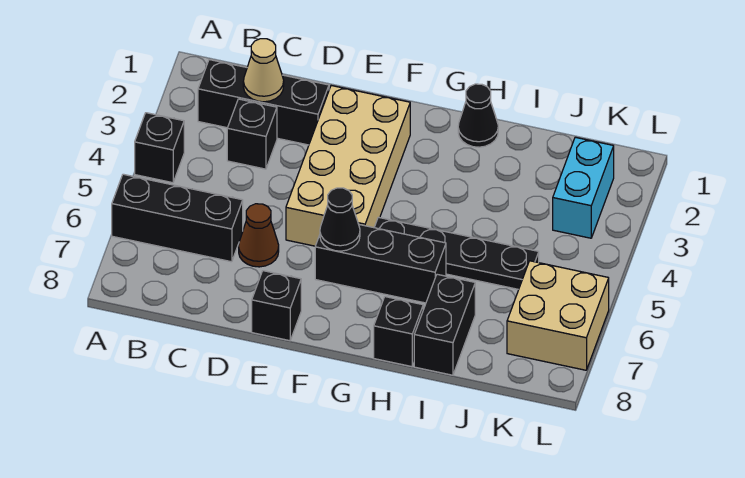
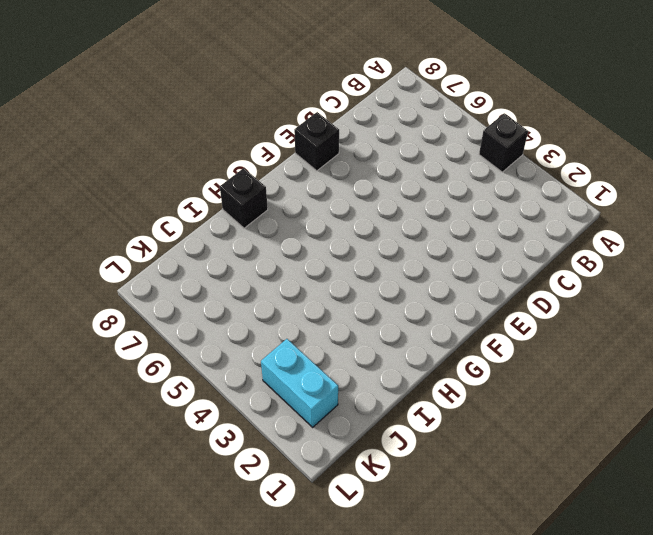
none -> black 1x3 brick [112,174,243,262]
none -> black 1x3 brick [198,60,329,145]
none -> black 1x1 brick [227,99,277,169]

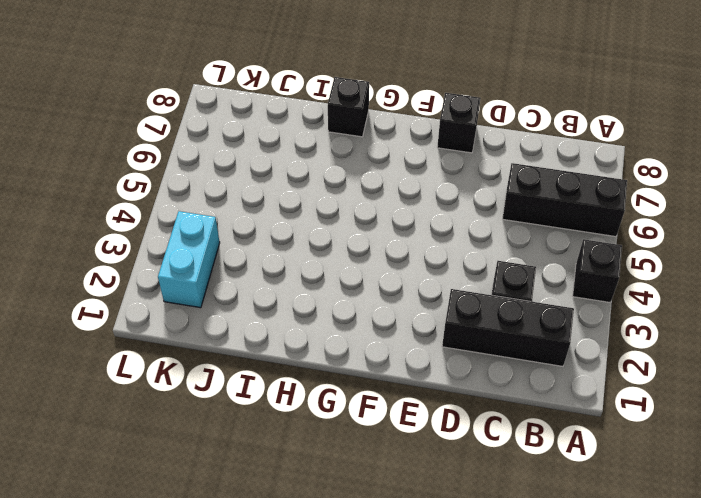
none -> brown 1x1 cone [239,204,279,267]
none -> tan 2x4 brick [286,86,410,246]
none -> black 1x3 brick [315,225,446,303]

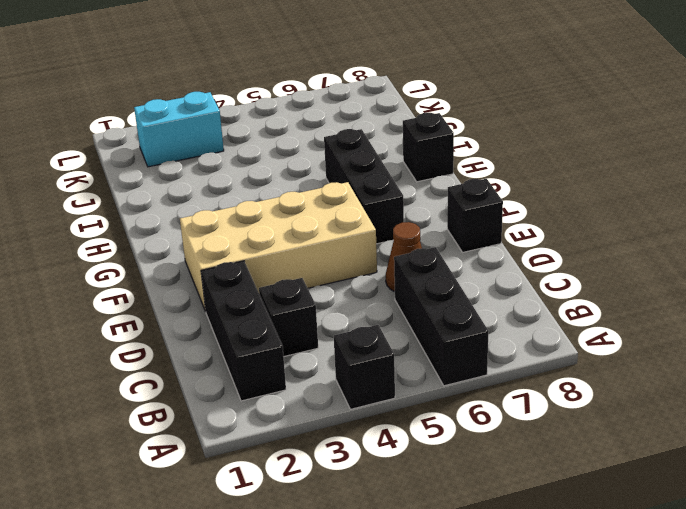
none -> black 1x4 plate [374,217,539,289]
none -> black 1x1 cone [458,84,498,147]
none -> black 1x2 brick [414,274,475,375]

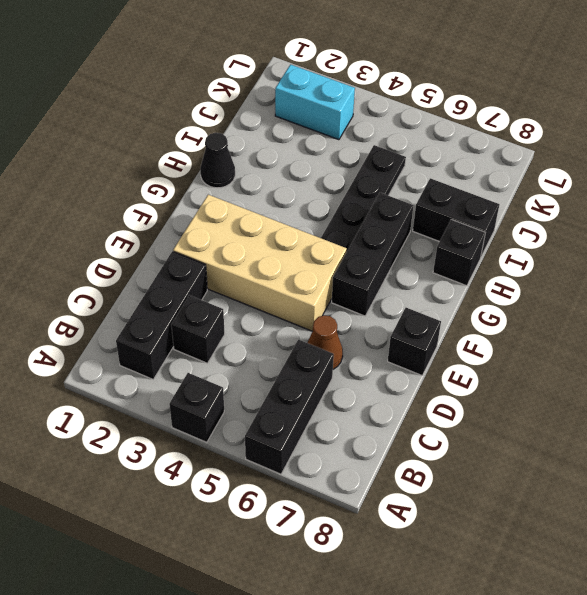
none -> tan 2x2 brick [507,261,609,370]
none -> tan 1x1 cone [243,39,284,102]
none -> black 1x1 cone [320,188,360,251]

